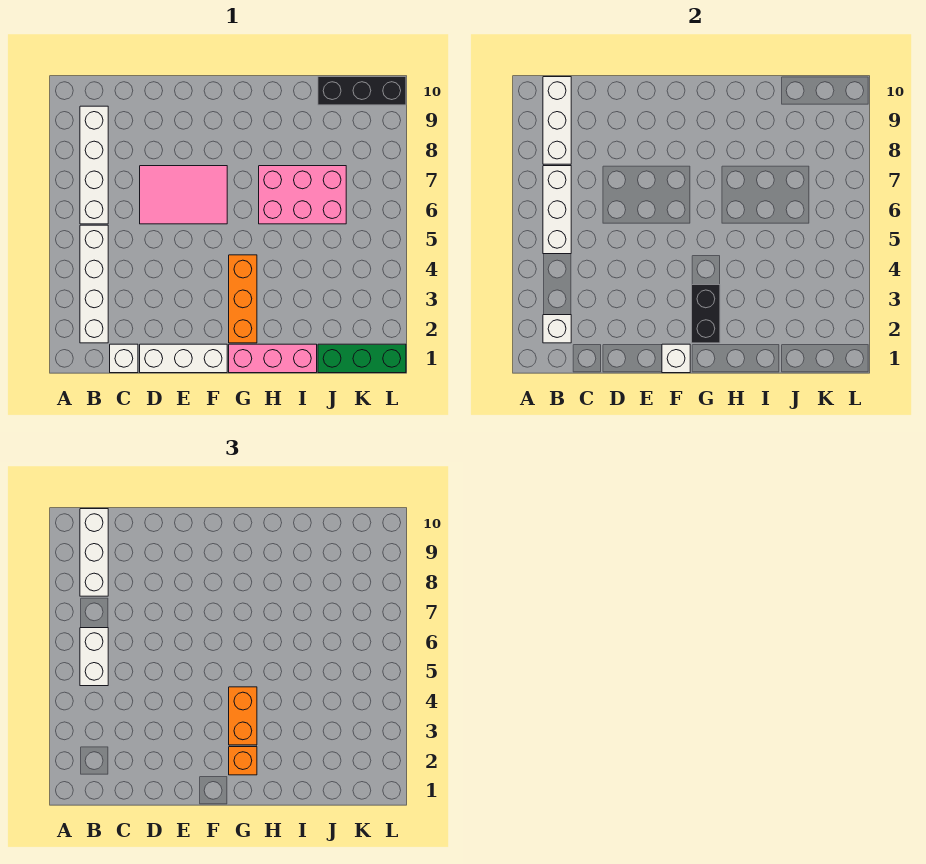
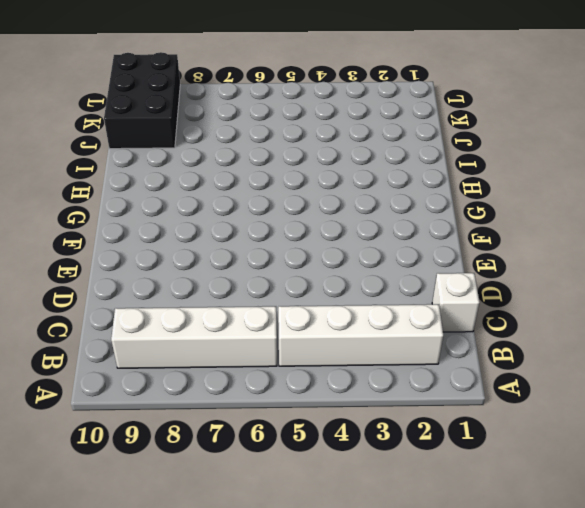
black 2x3 brick [104,52,180,149] -> black 1x3 brick [318,77,406,105]
none -> white 1x3 brick [140,344,227,373]
none -> pink 2x3 tile [140,166,227,224]
none -> pink 1x3 brick [229,344,317,373]

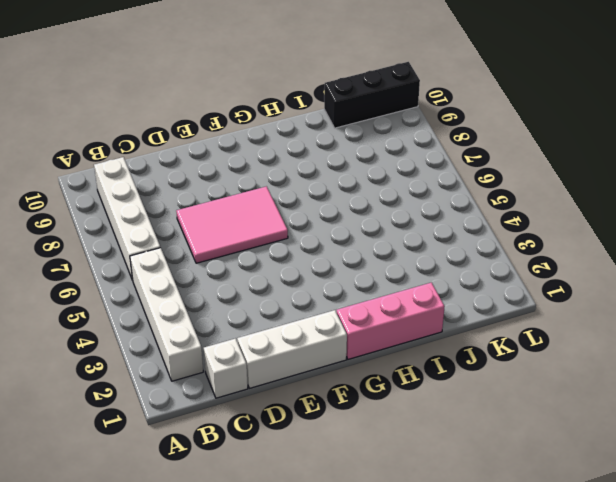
none -> orange 1x3 brick [229,255,257,343]
none -> pink 2x3 brick [259,166,346,224]
none -> green 1x3 brick [318,344,406,373]

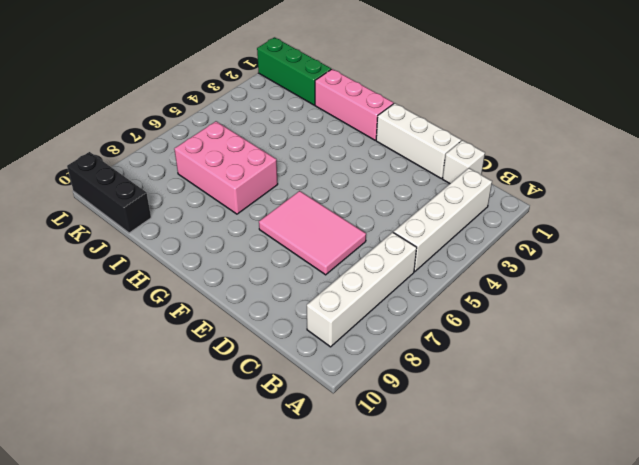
none -> orange 1x3 brick [229,255,257,343]
none -> white 1x1 brick [543,315,571,343]
none -> white 1x3 brick [543,166,571,254]

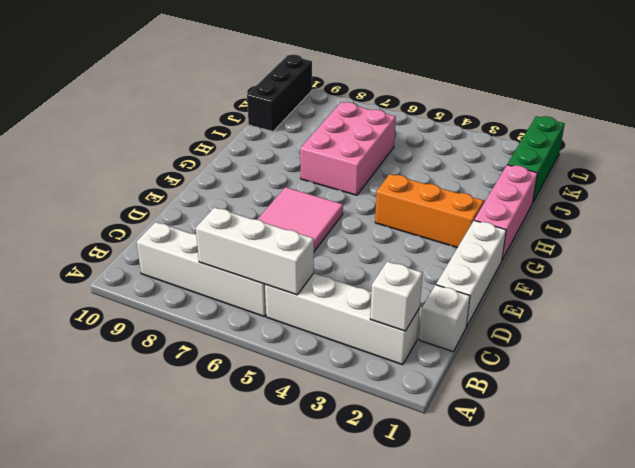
none -> white 1x3 brick [543,77,571,164]
none -> white 1x1 brick [662,344,690,373]
none -> black 1x2 brick [692,285,720,343]

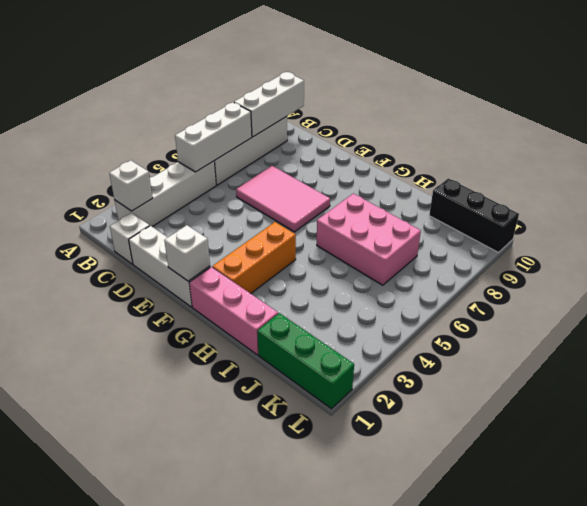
none -> black 1x2 brick [692,285,720,343]
none -> white 1x2 brick [80,628,108,686]
none -> white 1x3 brick [80,509,108,596]

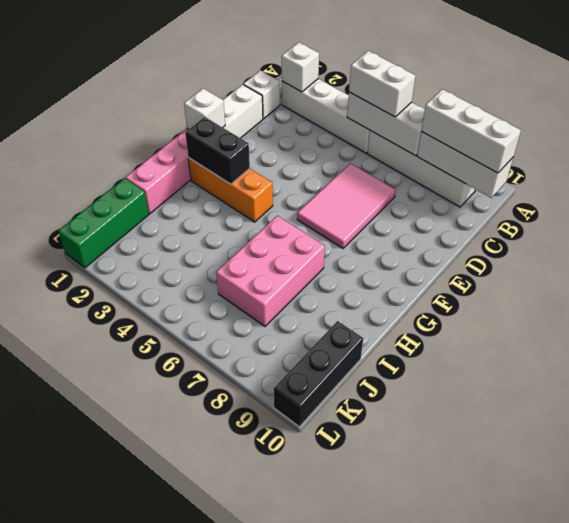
none -> orange 1x1 brick [229,747,257,775]
none -> orange 1x2 brick [229,687,257,745]

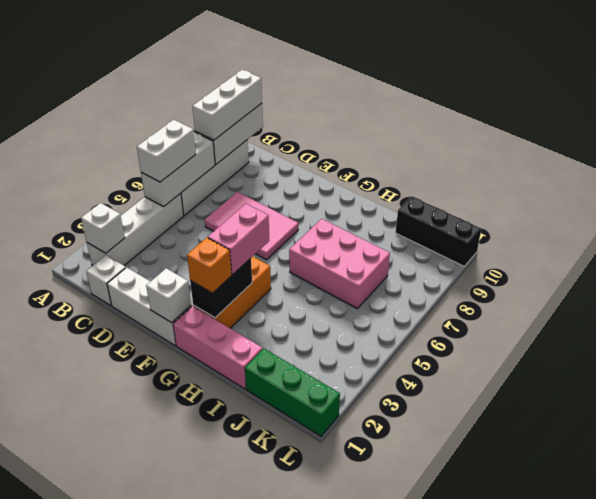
pink 1x2 brick [208,204,269,275] -> orange 1x2 brick [229,687,257,745]

